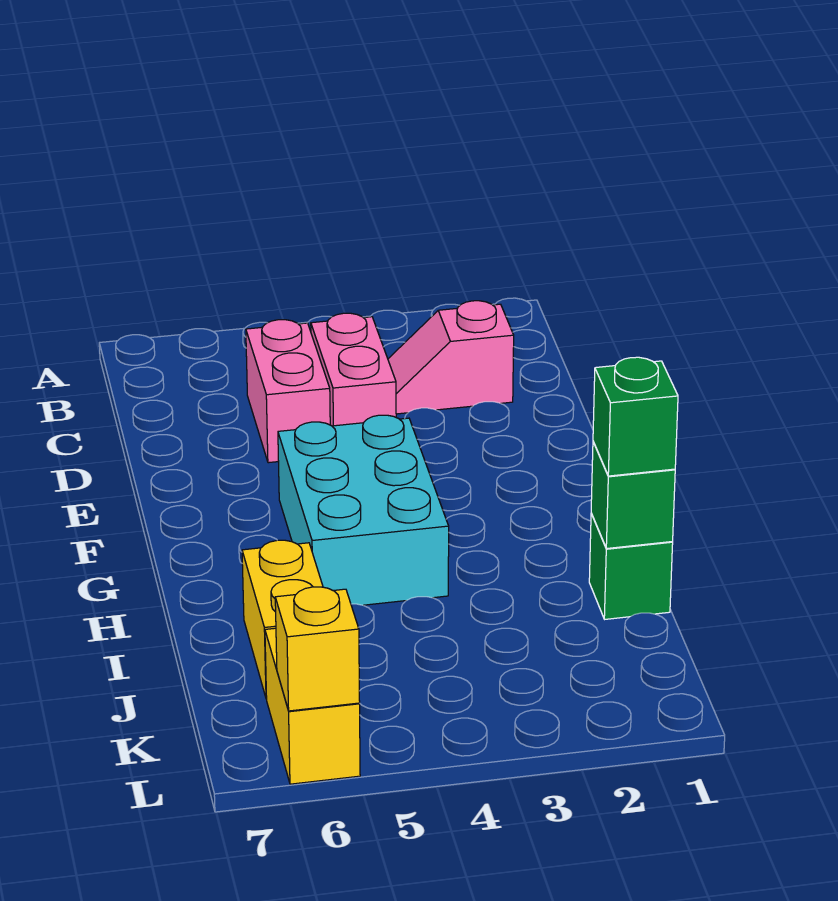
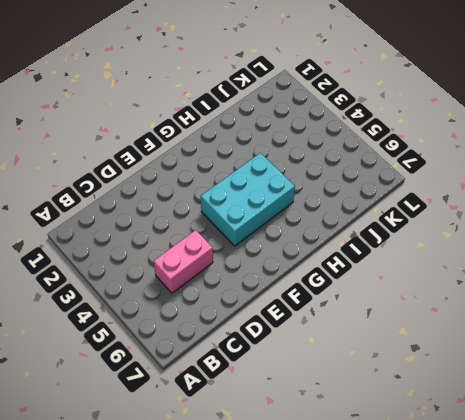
none -> pink 1x2 slope [388,301,514,414]
none -> pink 1x2 brick [311,313,396,426]

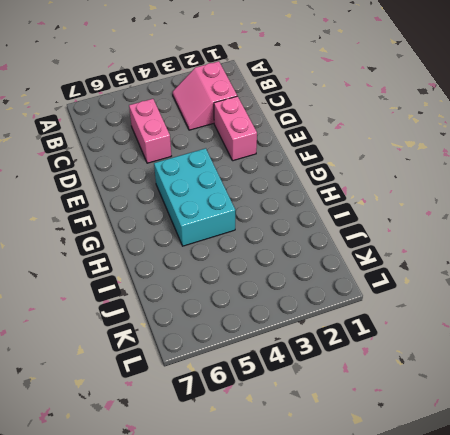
pink 2x2 slope [173,61,237,130] -> pink 1x2 slope [388,301,514,414]
pink 1x2 brick [214,96,257,161] -> pink 1x2 brick moved to [311,313,396,426]
none -> green 1x1 brick [589,513,673,619]
none -> yellow 1x2 brick [242,540,323,699]

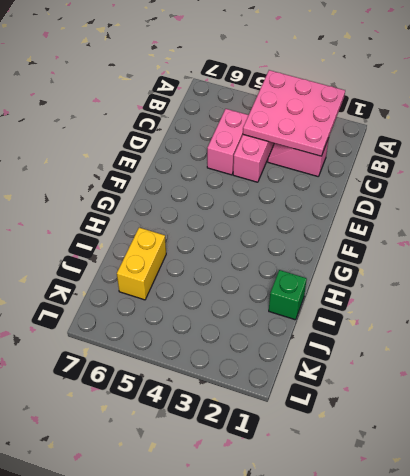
pink 3x3 plate [243,70,345,156] -> none
none -> cyan 2x3 brick [278,415,449,605]
none -> yellow 1x2 brick [265,628,360,784]

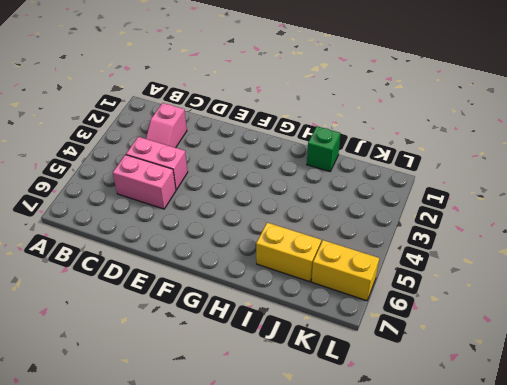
none -> cyan 2x3 brick [278,415,449,605]
none -> green 1x1 brick [591,442,675,548]

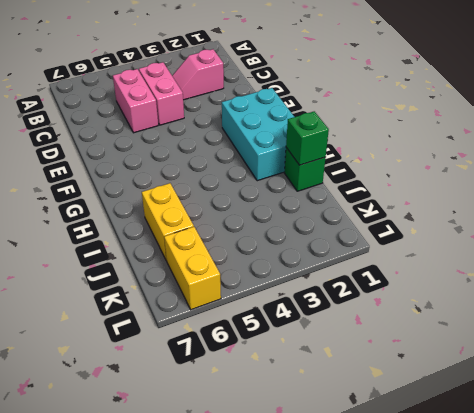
cyan 2x3 brick [222,88,294,181] -> cyan 2x3 brick moved to [278,415,449,605]
none -> yellow 1x1 brick [275,587,360,711]
none -> green 1x1 brick [593,357,678,476]

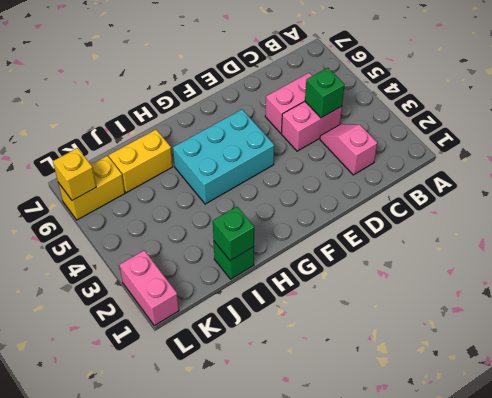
green 1x1 brick [305,68,345,118] -> green 1x1 brick moved to [593,357,678,476]
pink 1x2 brick [119,250,179,326] -> none

